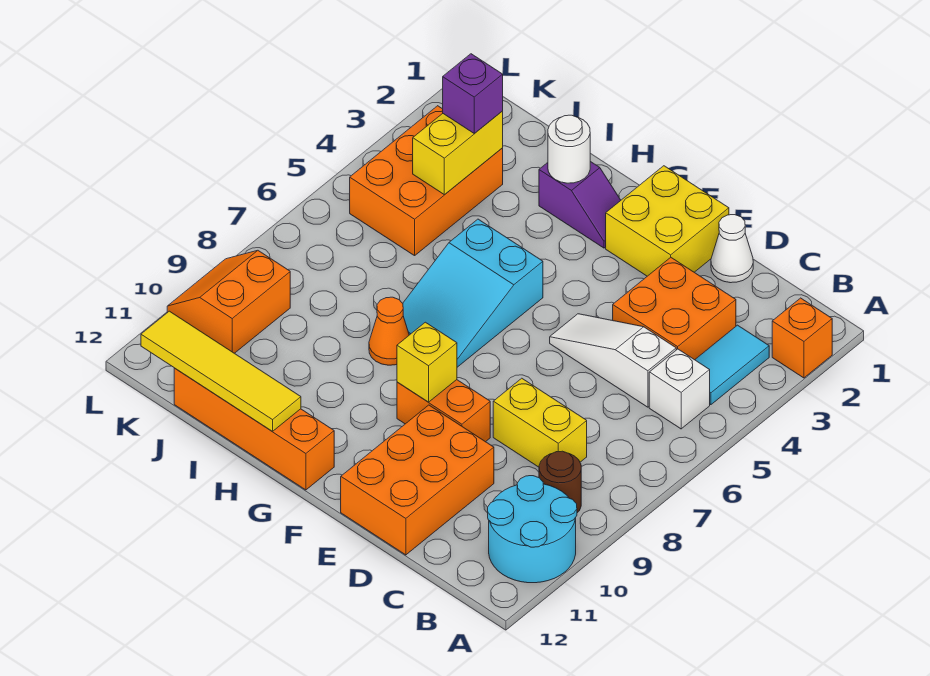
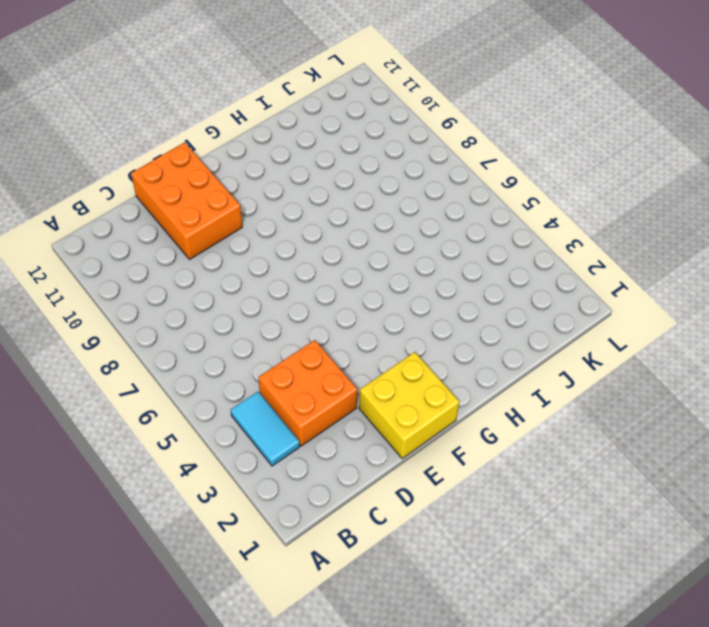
none -> orange 1x1 brick [772,298,832,378]
none -> cyan 2x2 round brick [488,476,577,583]
none -> white 1x1 brick [649,349,710,429]

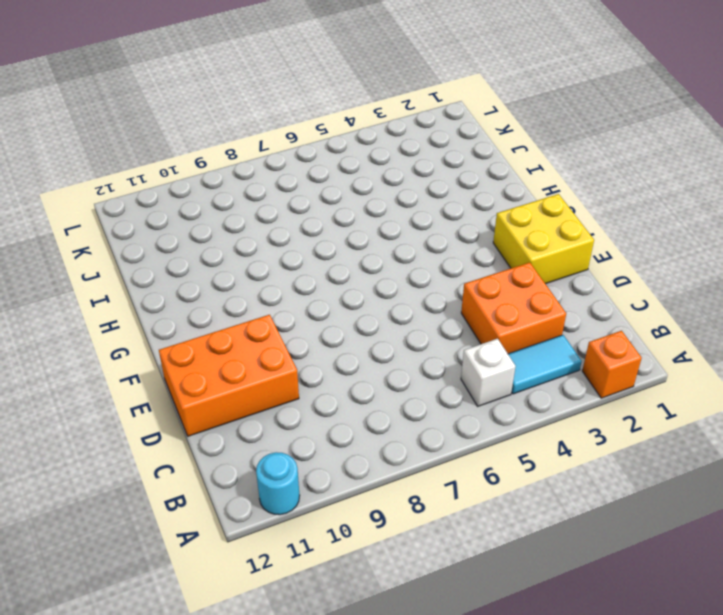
cyan 1x1 round brick [256,452,300,515] -> cyan 2x2 round brick [488,476,577,583]
none -> brown 1x1 round brick [539,451,581,513]
none -> white 1x3 slope [550,314,676,407]
none -> yellow 1x2 brick [493,378,587,467]

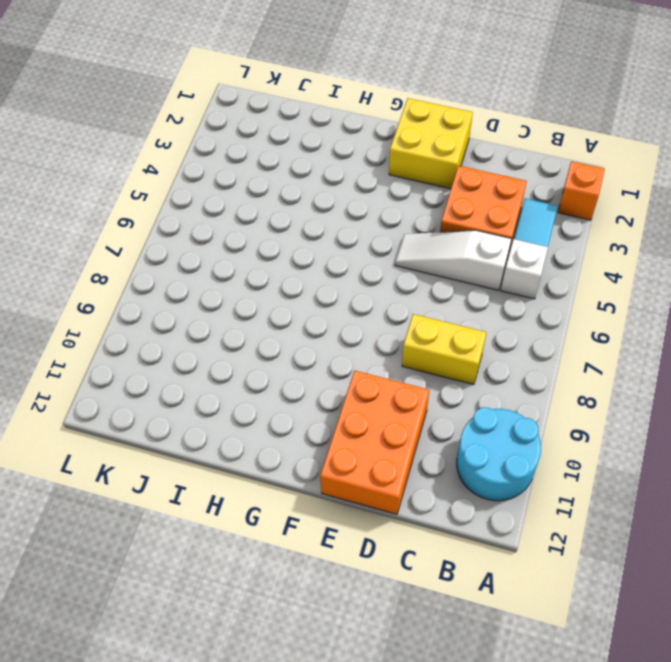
none -> brown 1x1 round brick [539,451,581,513]
none -> white 1x1 cone [711,215,753,283]
none -> orange 1x2 brick [397,380,490,442]

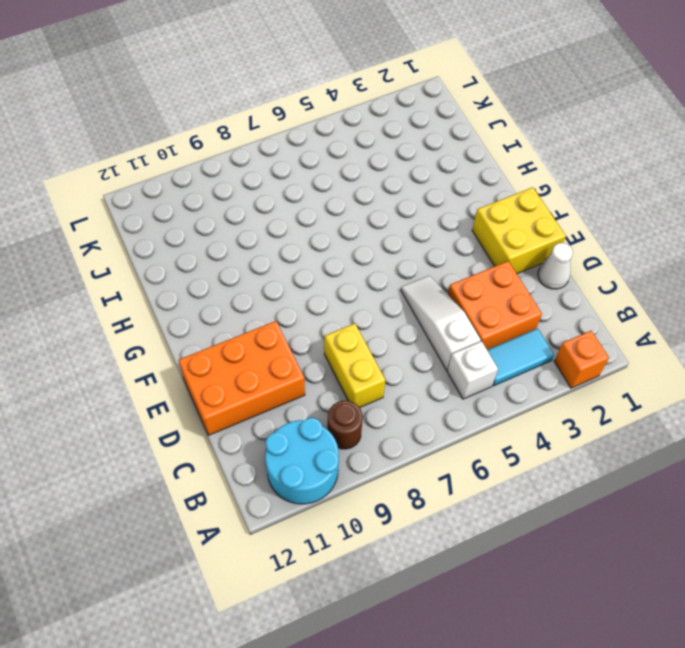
none -> orange 1x2 brick [397,380,490,442]
none -> purple 1x2 slope [539,161,621,248]
none -> cyan 2x3 slope [403,219,543,367]

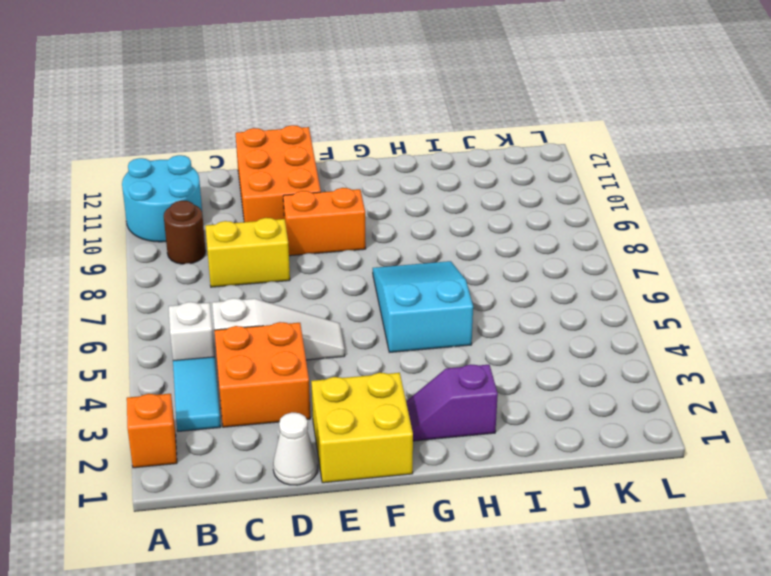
none -> orange 1x4 brick [174,368,334,490]
none -> orange 1x1 cone [369,297,409,365]
none -> orange 2x3 brick [350,106,503,256]

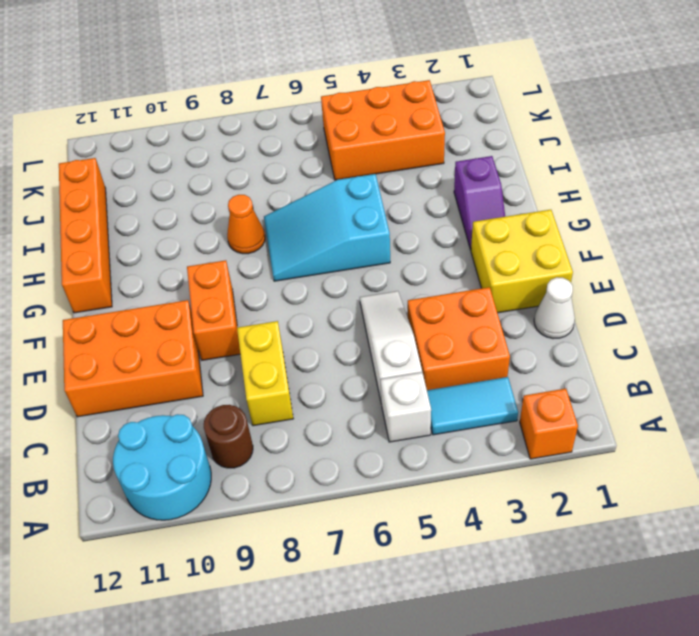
none -> orange 2x2 slope [167,251,290,353]
none -> yellow 1x1 brick [397,322,457,402]
none -> white 1x1 round brick [548,115,590,183]

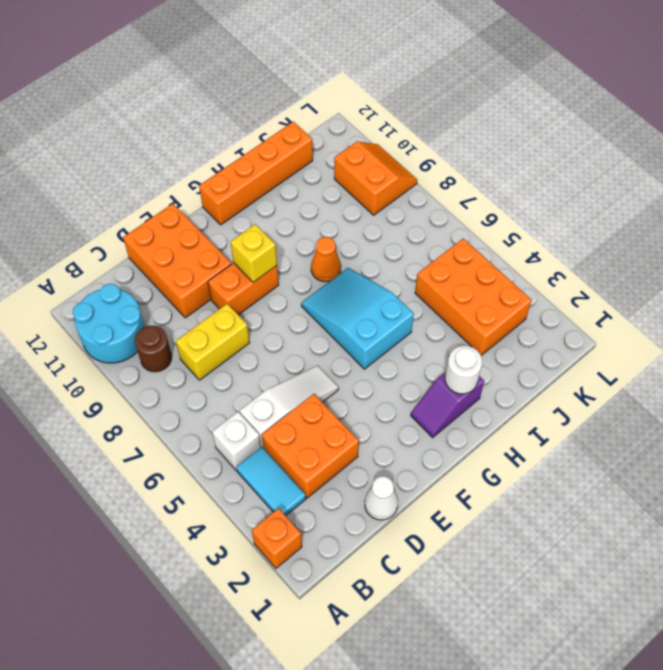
none -> yellow 2x2 brick [606,166,729,276]
none -> yellow 1x4 tile [141,311,301,431]
none -> yellow 1x2 brick [413,111,503,195]

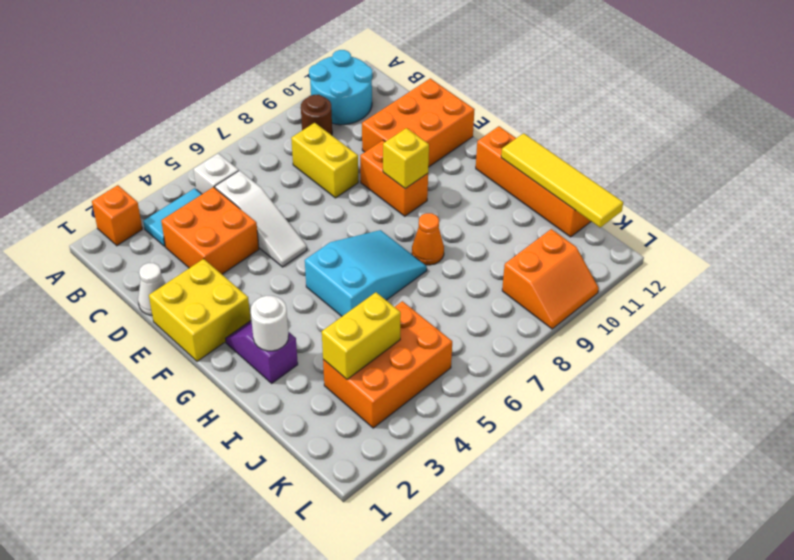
none -> purple 1x1 brick [443,54,503,134]

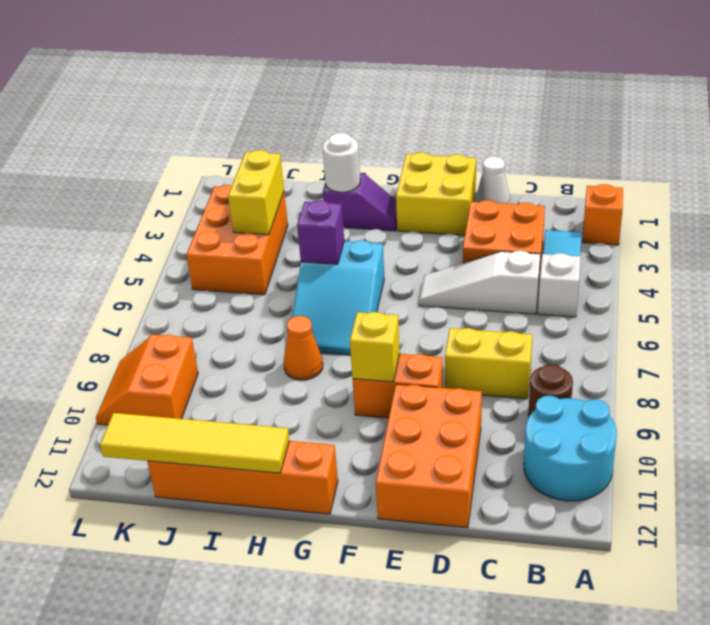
purple 1x1 brick [297,200,344,264] -> purple 1x1 brick moved to [443,54,503,134]

